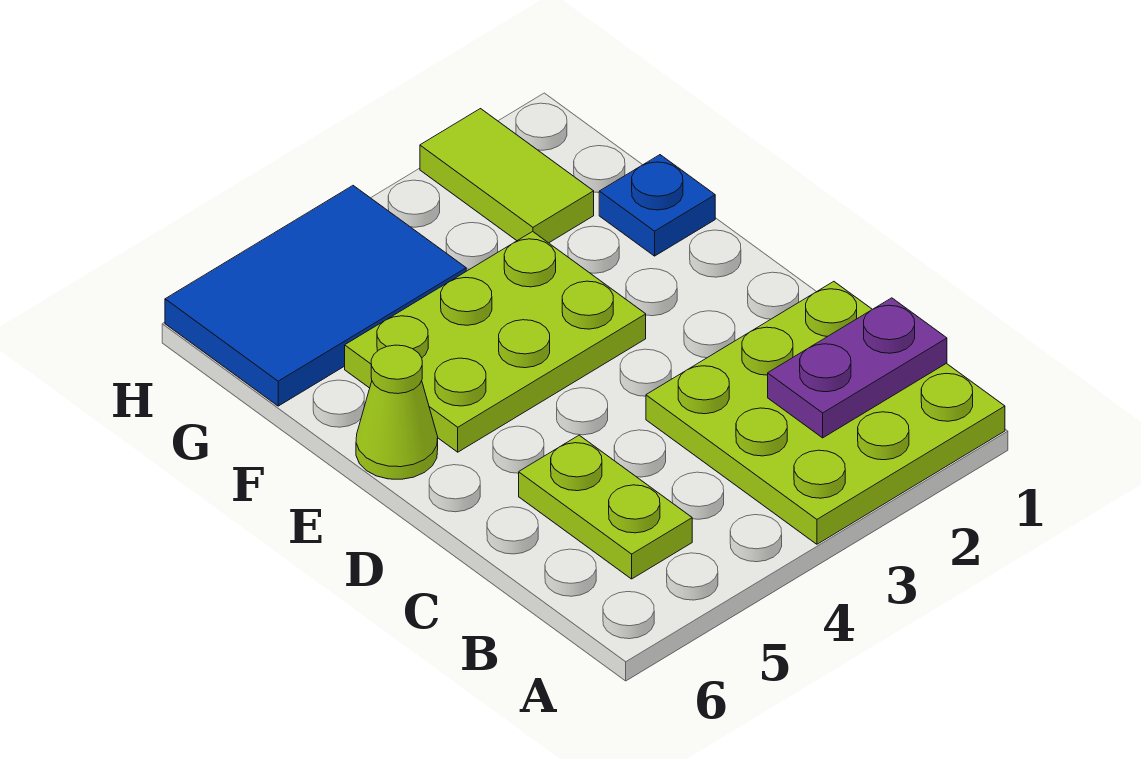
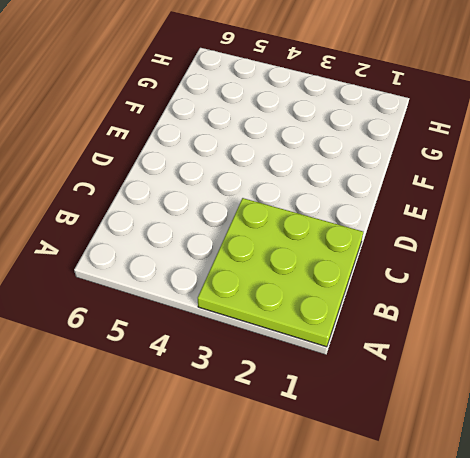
none -> lime 1x2 plate [519,435,692,579]
none -> lime 2x3 plate [345,231,646,452]

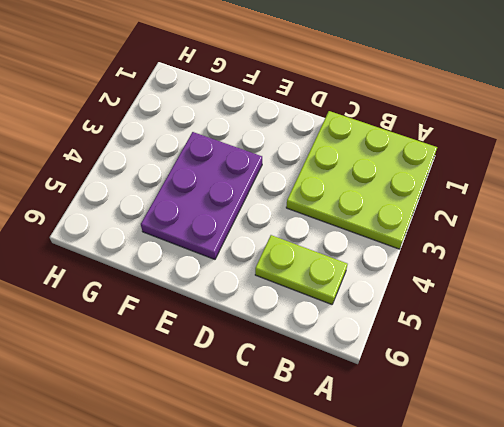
purple 2x3 plate [141,132,262,259] -> lime 2x3 plate [345,231,646,452]
none -> lime 1x1 cone [356,345,438,479]
none -> blue 1x1 plate [599,155,715,256]

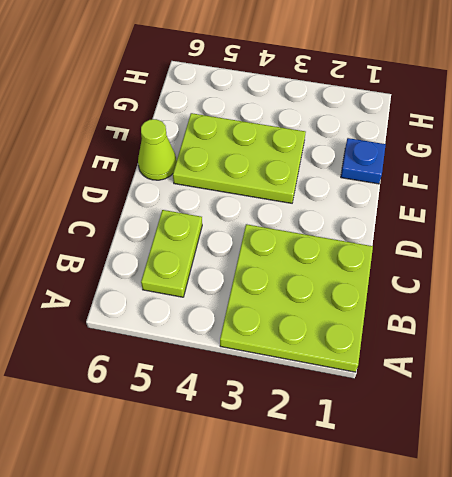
none -> lime 1x2 tile [420,109,594,243]
none -> blue 2x3 tile [165,186,466,406]

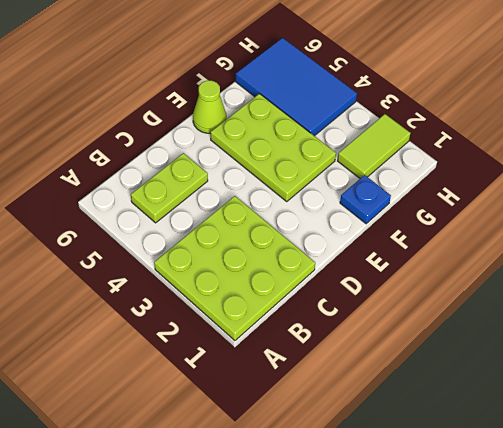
none -> purple 1x2 plate [768,298,947,438]

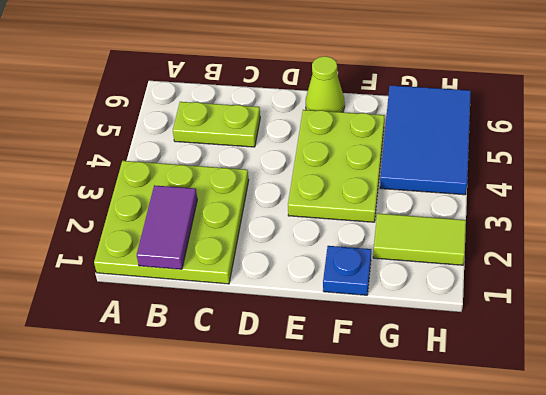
purple 1x2 tile [137,185,197,269] -> purple 1x2 plate [768,298,947,438]

